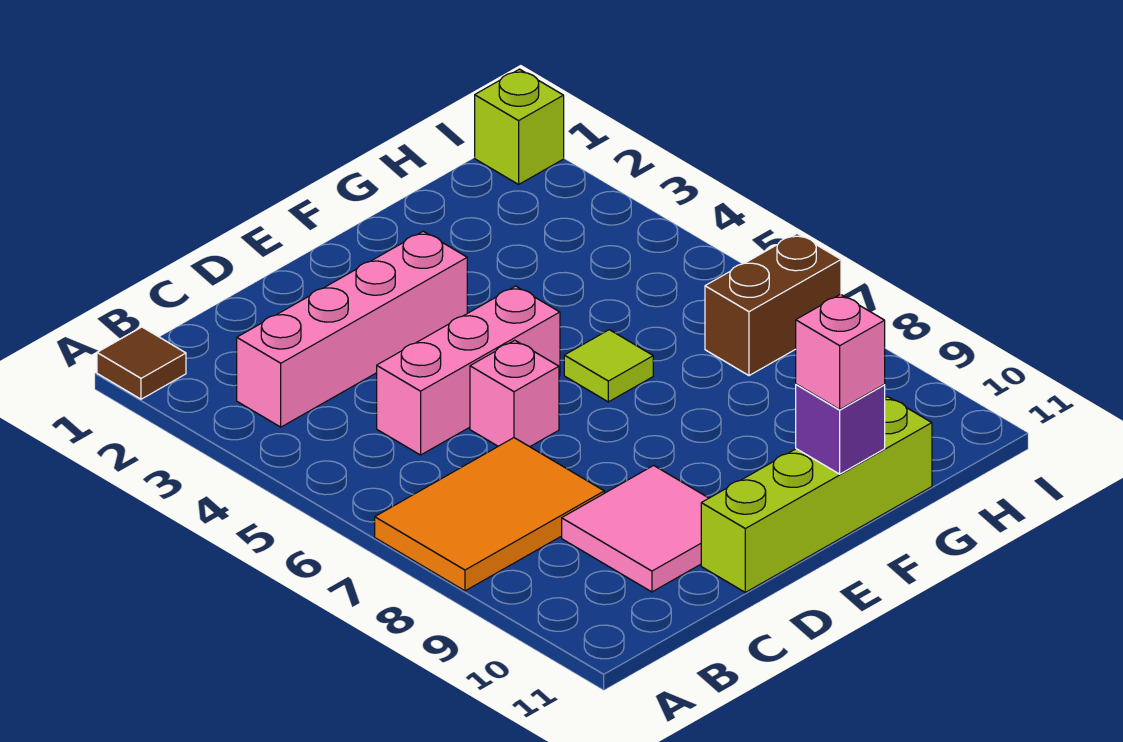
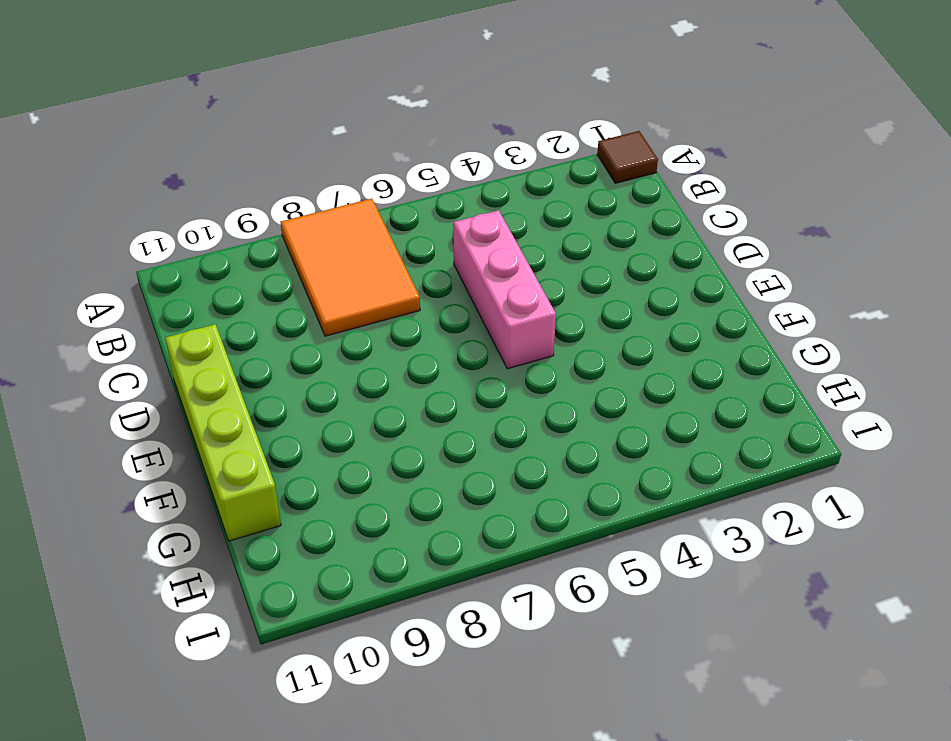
none -> pink 1x4 brick [237,231,467,427]
none -> pink 2x2 tile [562,466,709,592]
none -> pink 1x1 brick [470,340,559,447]

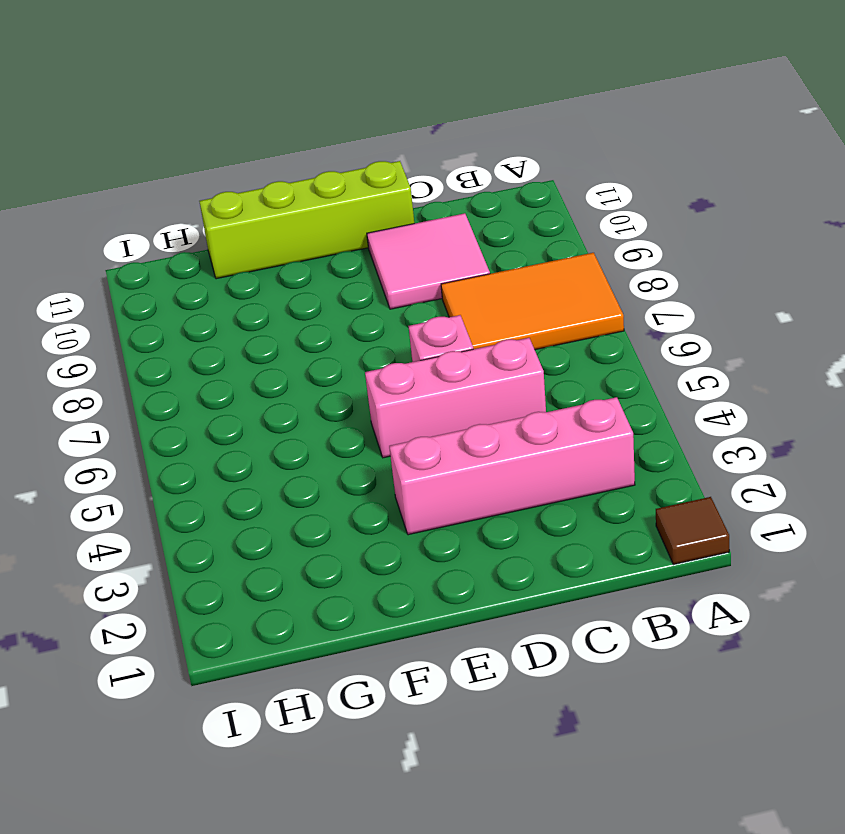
none -> lime 1x1 tile [564,330,653,402]
none -> brown 1x2 brick [705,234,841,376]
none -> lime 1x1 brick [475,69,564,184]

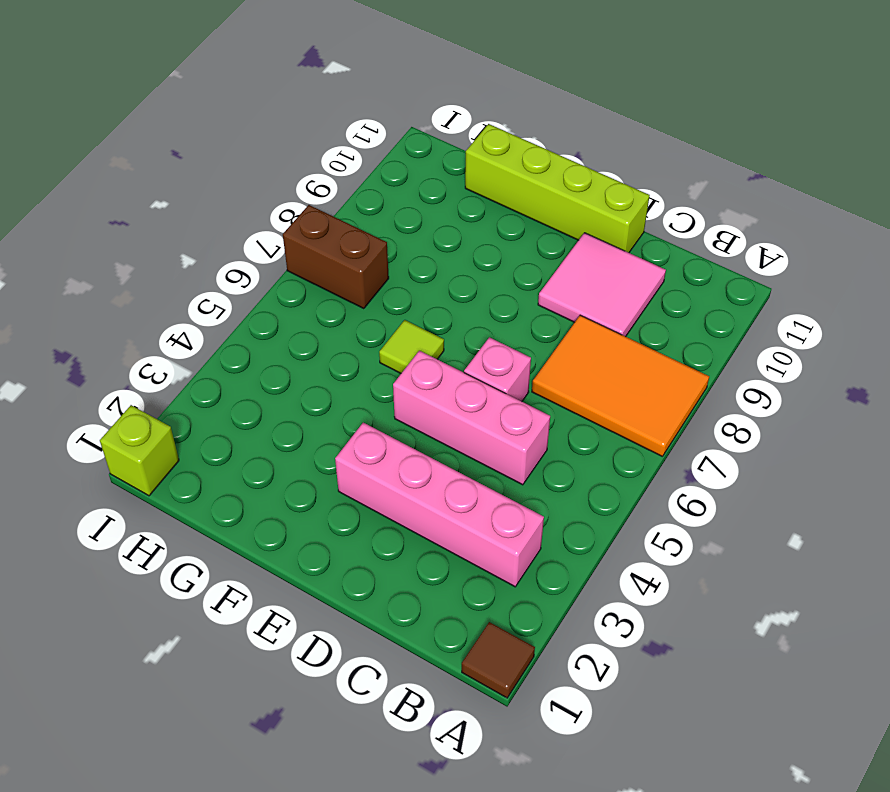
none -> purple 1x1 brick [796,384,885,474]
none -> pink 1x1 brick [796,294,885,409]

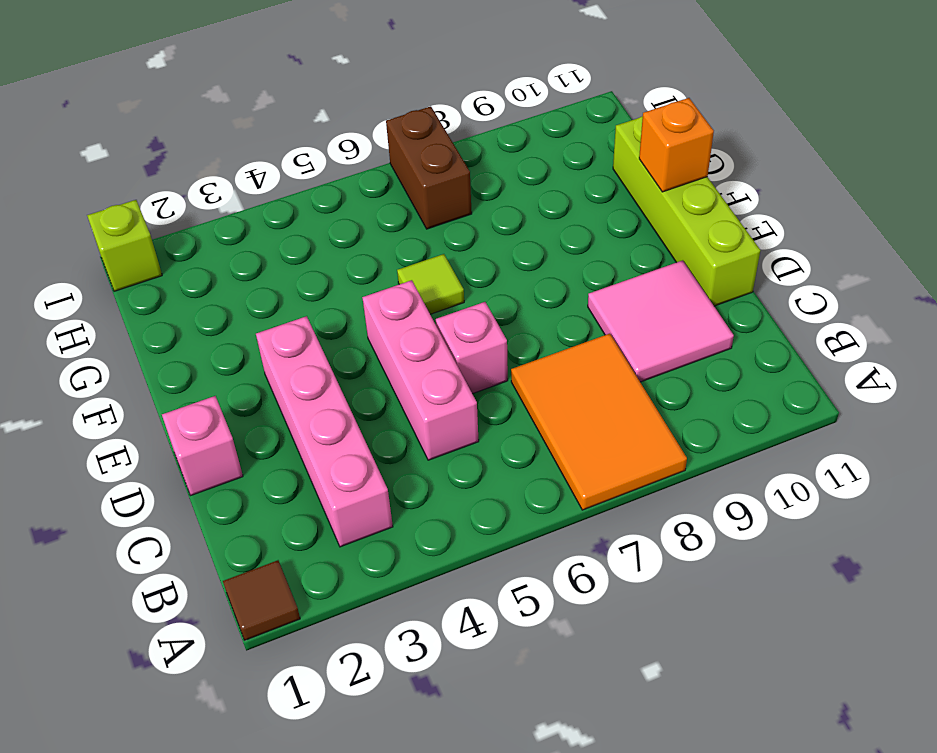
pink 1x1 brick [162,396,243,496] -> pink 1x1 brick moved to [796,294,885,409]
orange 1x1 brick [639,98,714,192] -> purple 1x1 brick [796,384,885,474]

